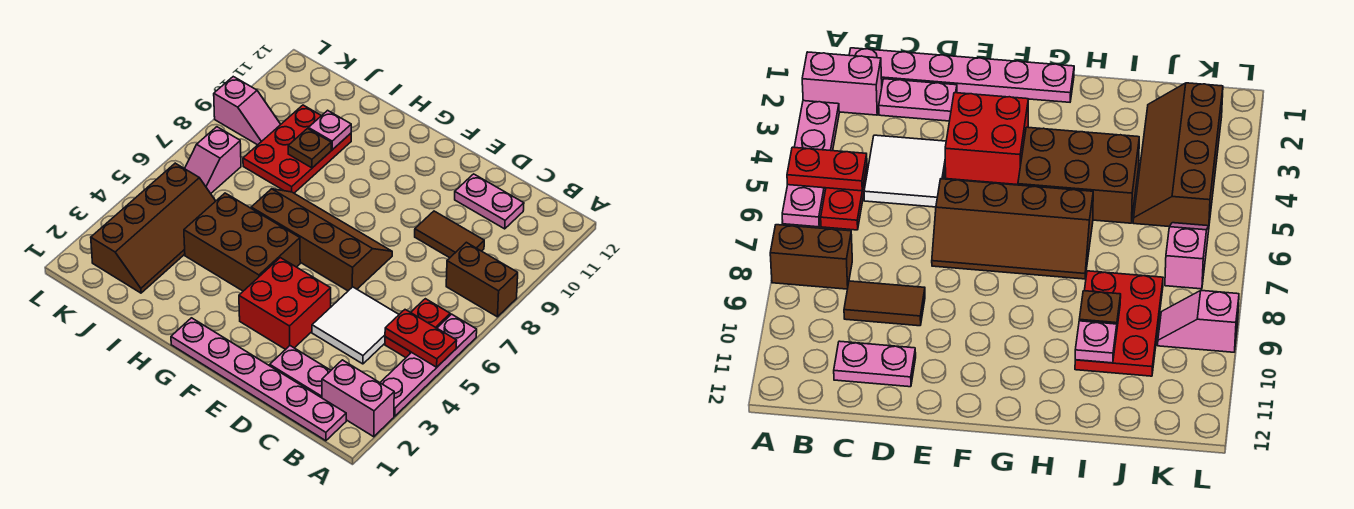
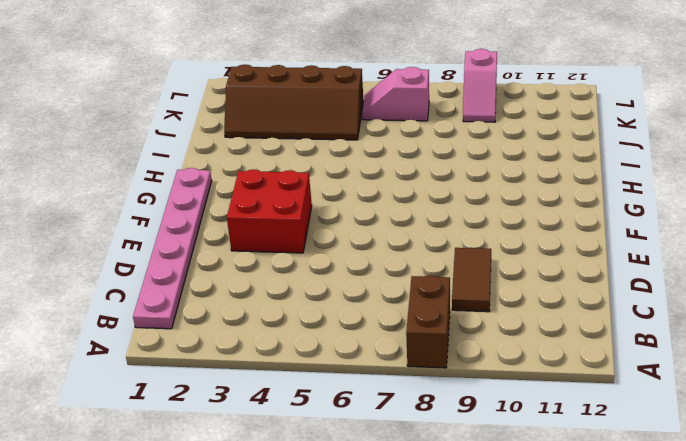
none -> pink 1x2 brick [322,360,394,437]
none -> pink 1x4 plate [380,314,477,416]
none -> red 1x2 plate [385,299,450,358]

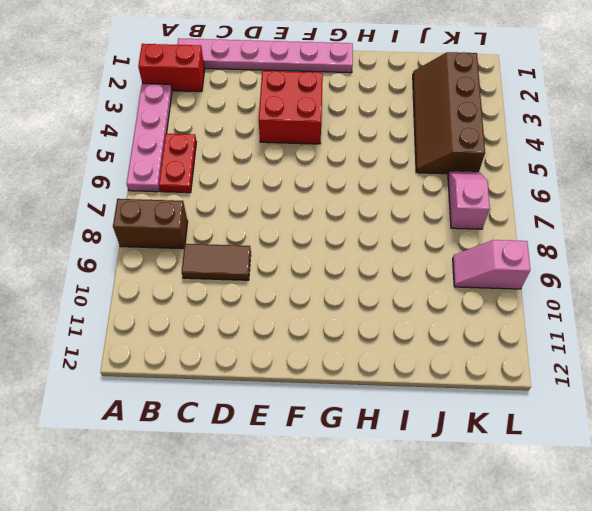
red 1x2 brick [138,44,205,92] -> pink 1x2 brick [322,360,394,437]
none -> pink 1x2 plate [270,346,331,398]
none -> white 2x2 tile [312,287,399,364]
none -> pink 1x2 plate [455,174,524,229]

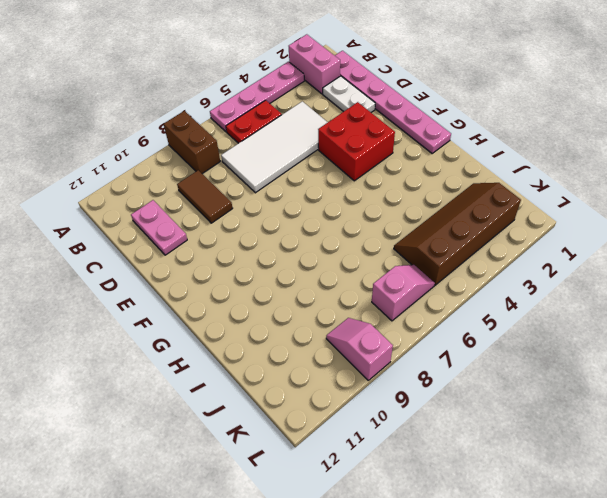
white 1x2 plate [323,76,375,112] -> pink 1x2 plate [270,346,331,398]
white 2x4 tile [221,101,328,193] -> white 2x2 tile [312,287,399,364]
none -> brown 2x4 slope [251,189,392,291]
none -> brown 2x3 brick [184,193,300,291]
none -> red 2x3 plate [243,105,351,193]

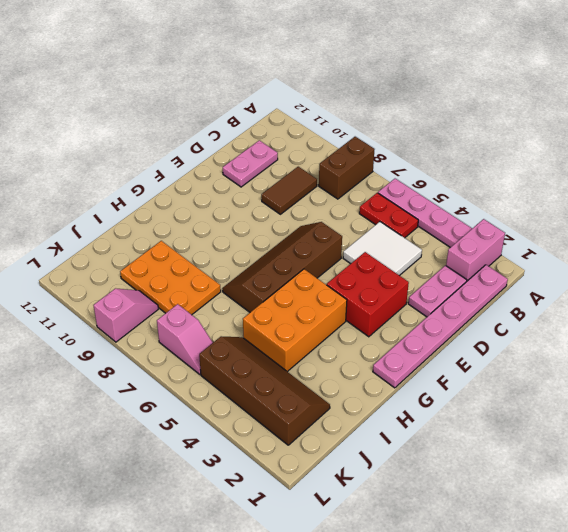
orange 2x3 brick [243,269,347,372] -> brown 2x3 brick [184,193,300,291]
orange 2x3 plate [120,241,221,315] -> red 2x3 plate [243,105,351,193]
none -> red 1x2 plate [385,310,457,367]
none -> brown 1x1 plate [288,129,331,168]
none -> pink 1x1 plate [308,110,351,150]

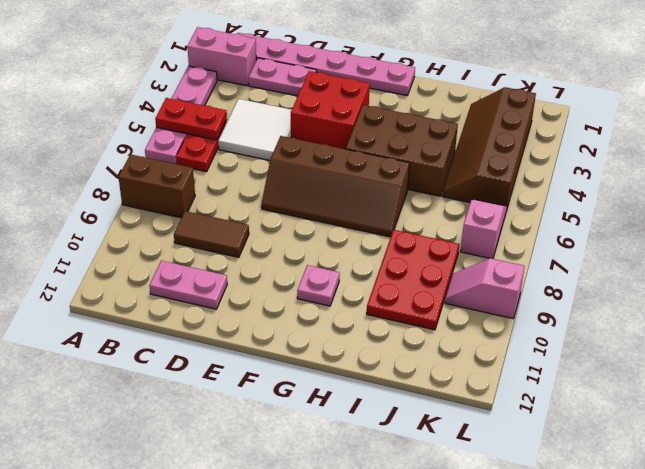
pink 1x1 plate [297,265,340,306] -> pink 1x1 plate moved to [308,110,351,150]
none -> brown 1x1 plate [288,129,331,168]

